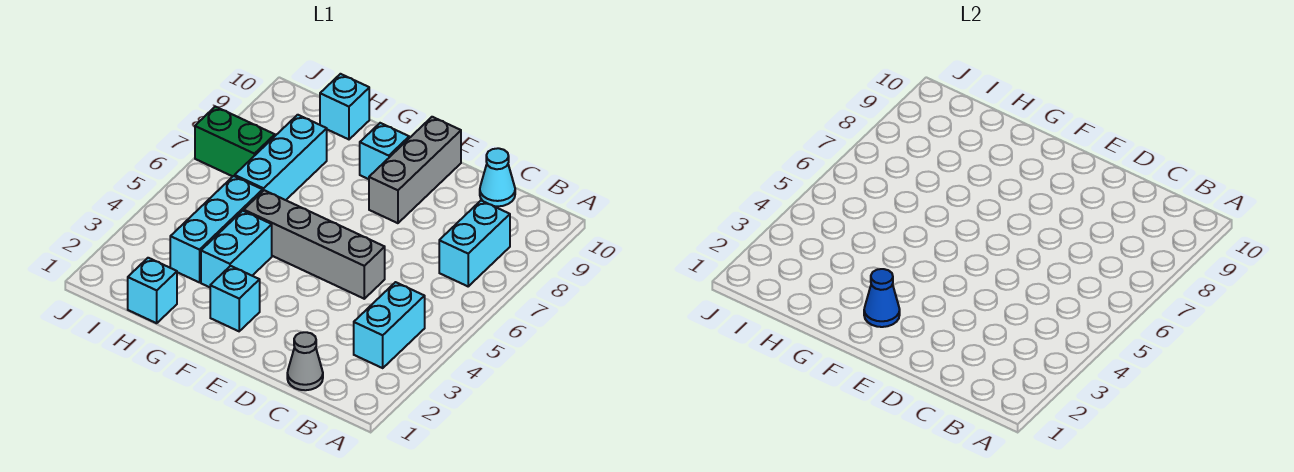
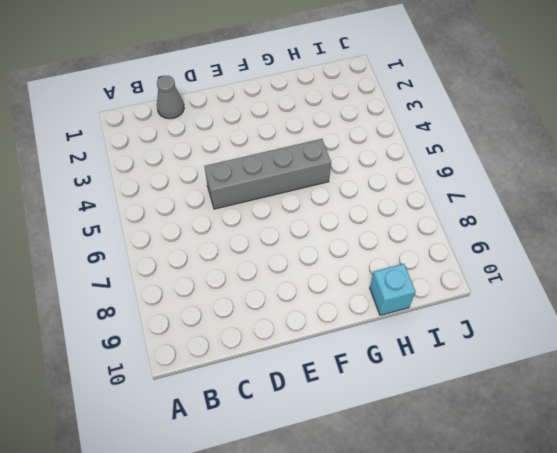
none -> cyan 1x2 brick [354,282,425,368]
none -> cyan 1x2 brick [439,201,510,286]
none -> cyan 1x1 cone [480,148,515,206]

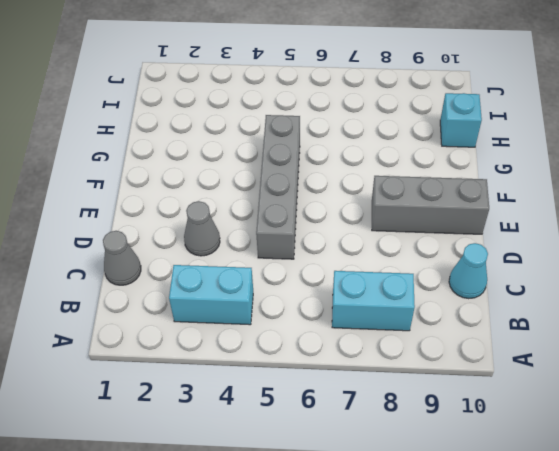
grey 1x1 cone [184,201,220,256] -> none
none -> cyan 1x1 brick [210,266,260,331]
none -> cyan 1x1 brick [360,123,409,179]
none -> cyan 1x2 brick [201,211,272,287]

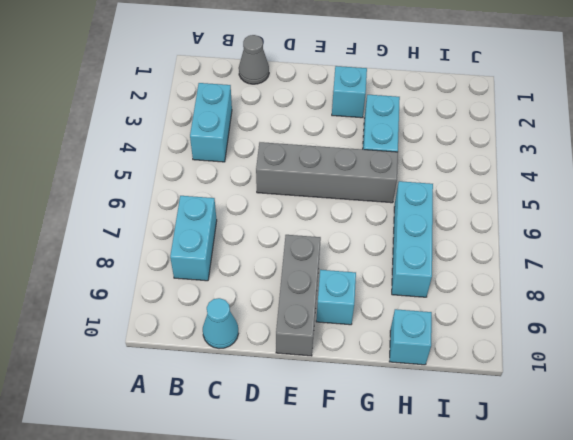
none -> cyan 1x1 brick [128,258,177,323]
none -> cyan 1x3 brick [170,176,263,282]
none -> green 1x2 brick [195,107,275,176]

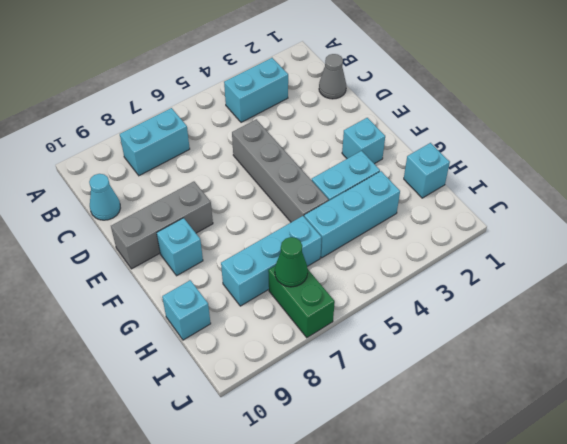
green 1x1 cone [275,237,308,287] -> none
none -> blue 1x1 cone [864,269,900,327]

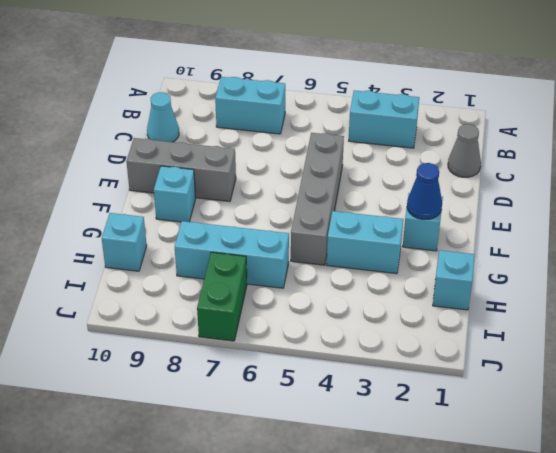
none -> cyan 1x3 brick [170,176,263,282]

